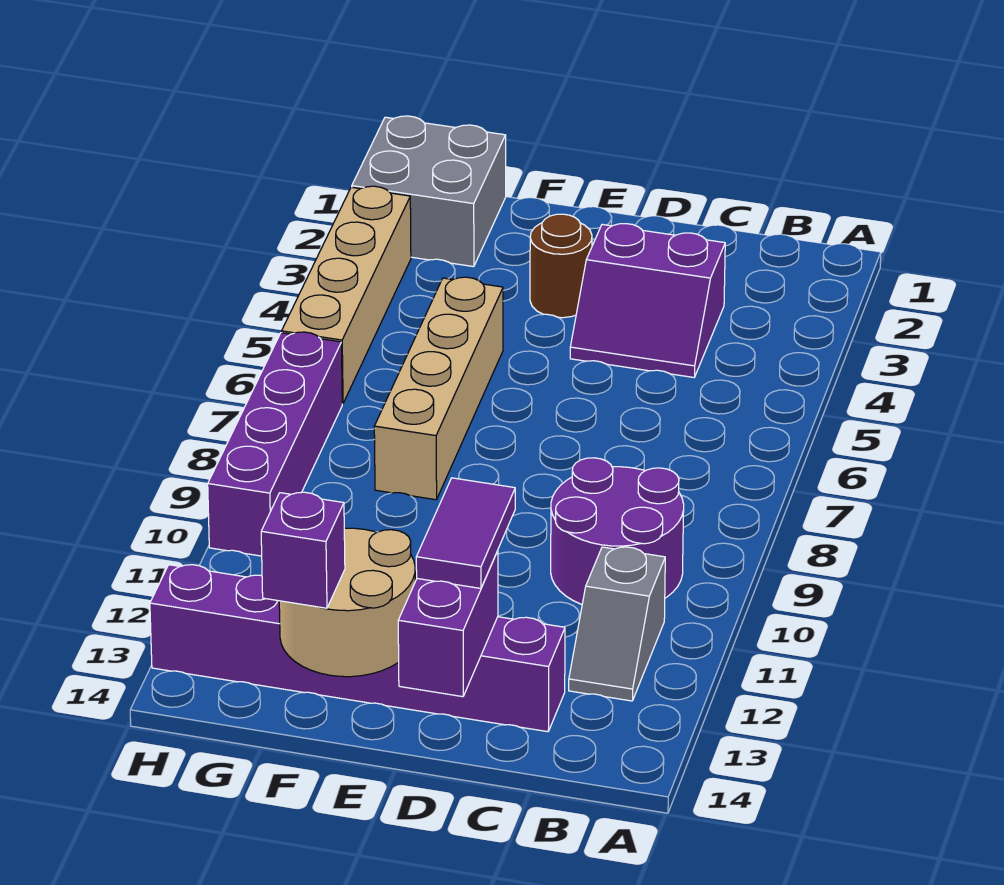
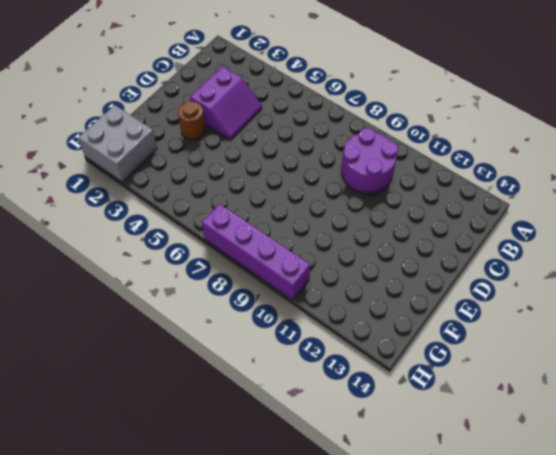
none -> grey 1x2 slope [569,547,665,701]
none -> purple 1x6 brick [150,565,565,732]
none -> tan 1x4 brick [374,277,503,500]

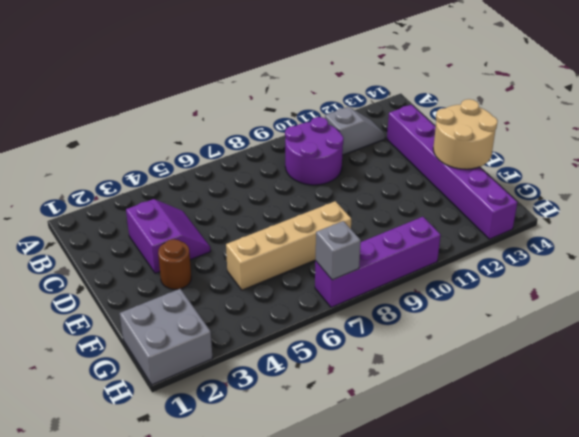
grey 1x1 brick [315,221,361,280] -> none
none -> tan 1x4 brick [282,186,411,404]
none -> purple 1x2 brick [398,551,498,697]
none -> purple 1x2 tile [416,478,515,588]

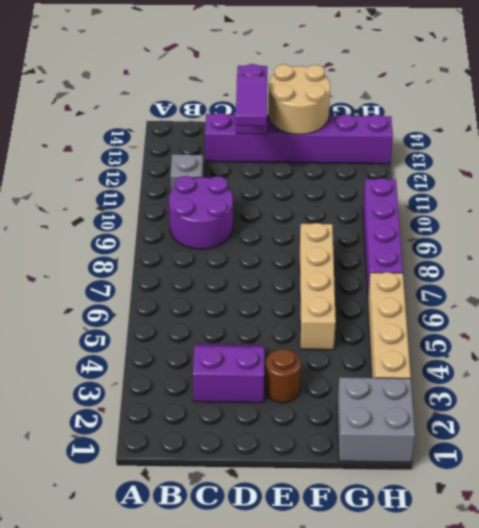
none -> purple 1x1 brick [261,492,345,608]

